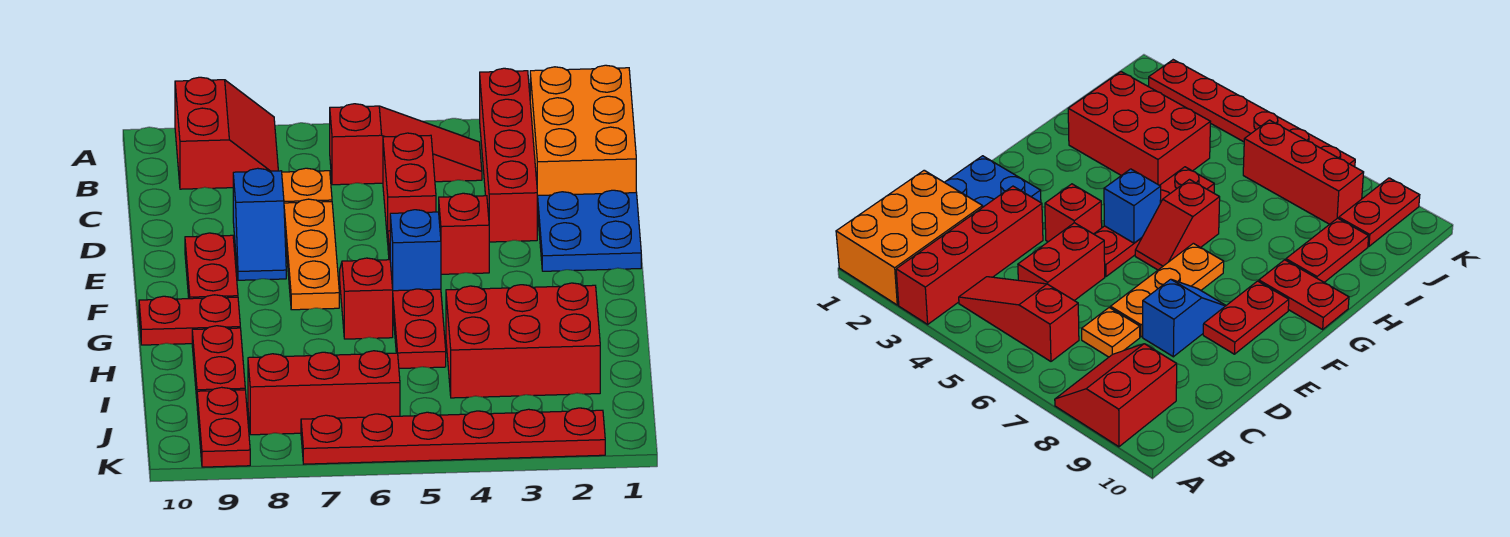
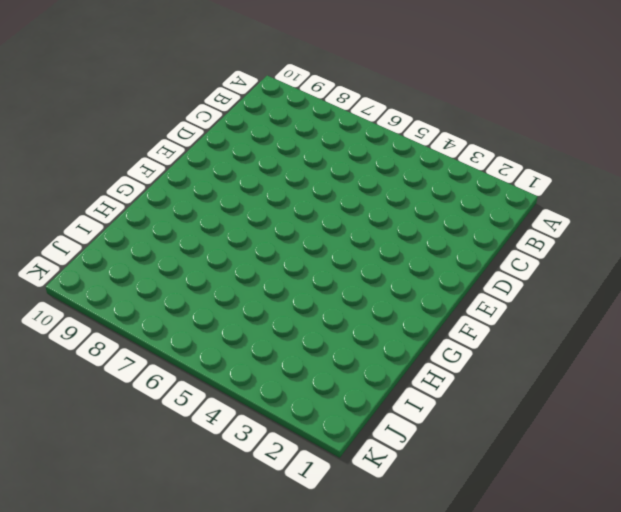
none -> orange 2x3 brick [530,65,636,209]
none -> red 1x4 brick [480,68,537,242]
none -> red 2x2 slope [175,77,278,189]

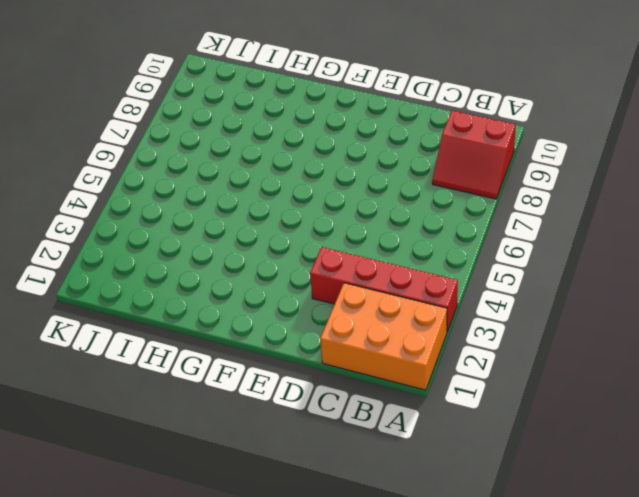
none -> red 1x3 slope [330,104,482,185]
none -> red 1x2 brick [383,133,436,242]
none -> orange 1x1 plate [282,168,332,203]

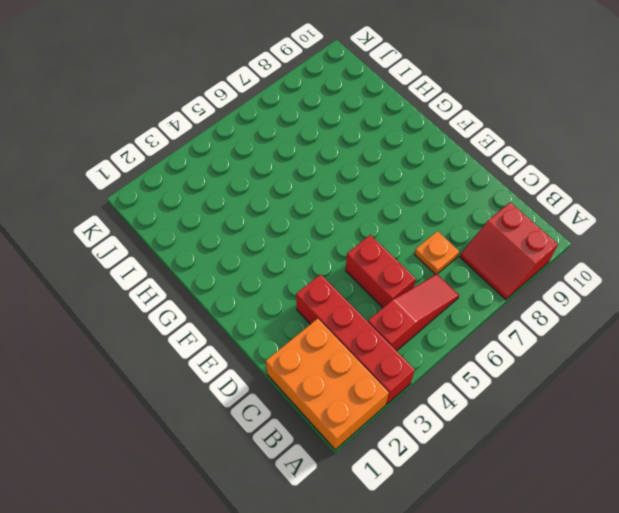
red 1x3 slope [368,274,459,351] -> red 1x3 slope turned to [330,104,482,185]
none -> blue 2x2 plate [537,190,641,271]
none -> orange 1x3 plate [284,199,339,310]
none -> blue 1x2 slope [233,168,286,280]

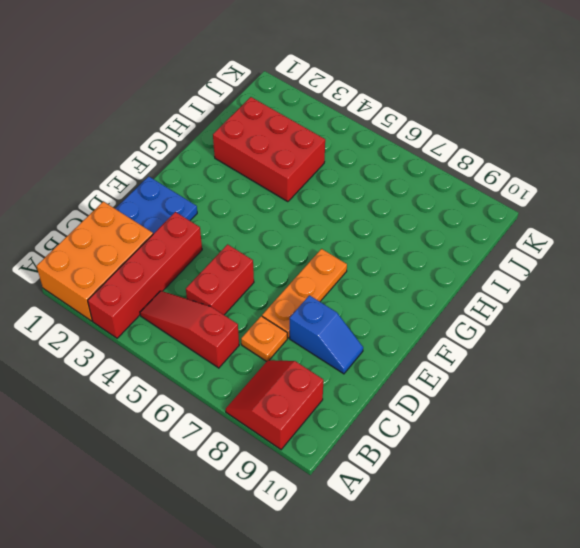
blue 1x2 slope [290,295,363,374] -> blue 1x2 slope turned to [233,168,286,280]
none -> red 1x1 brick [439,193,489,274]
none -> red 1x4 plate [388,231,446,368]
none -> red 1x2 plate [185,233,238,299]

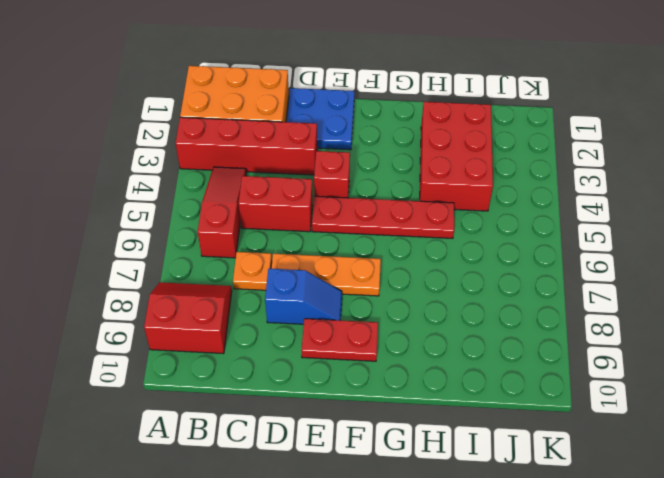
none -> red 1x2 slope [340,258,393,339]
none -> red 1x2 plate [139,295,240,345]
none -> red 1x2 plate [192,326,245,398]

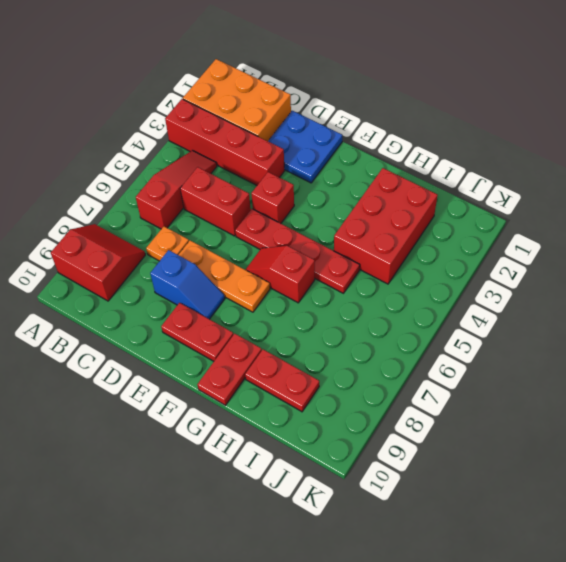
none -> red 1x3 brick [248,351,400,435]
none -> red 1x2 plate [197,387,250,467]
none -> red 1x6 plate [301,408,605,464]

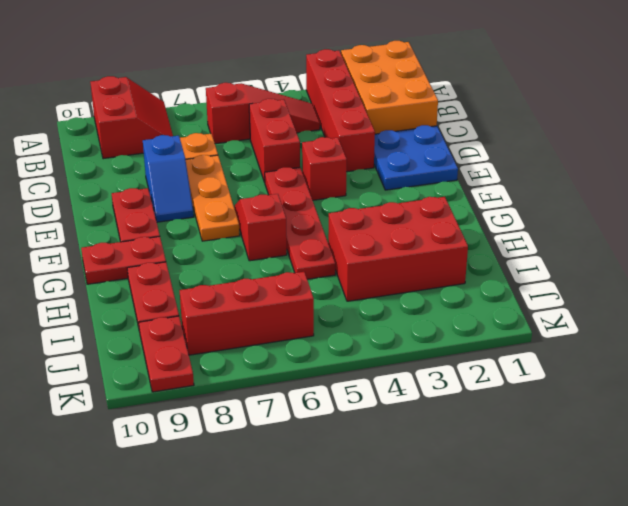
none -> red 1x6 plate [301,408,605,464]
none -> blue 1x1 brick [390,210,441,291]

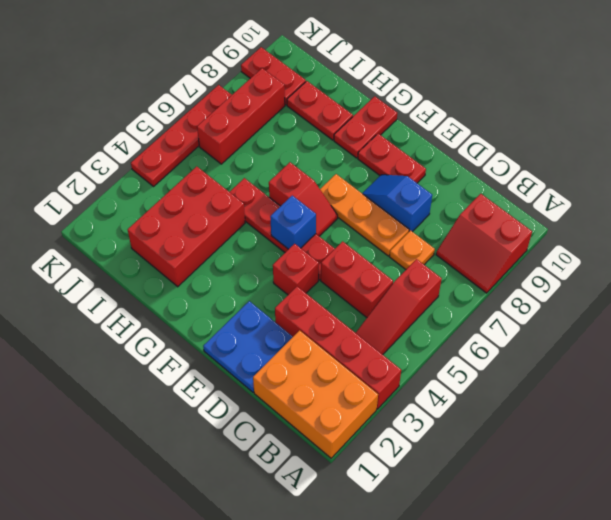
red 1x4 plate [131,85,232,186] -> red 1x6 plate [301,408,605,464]

